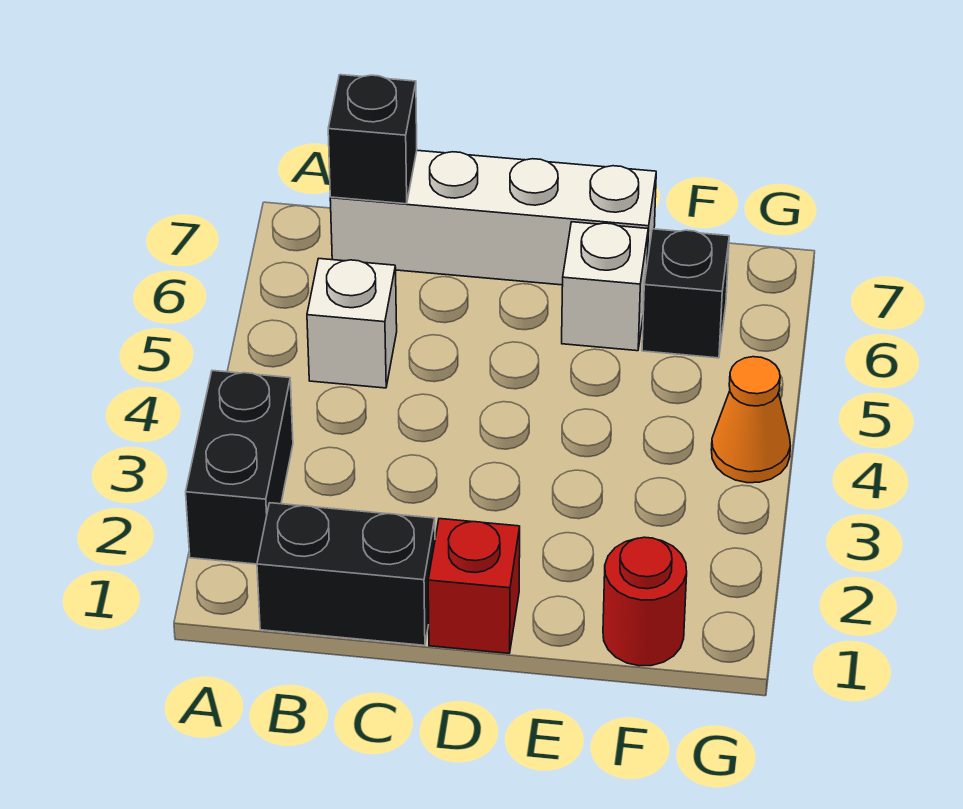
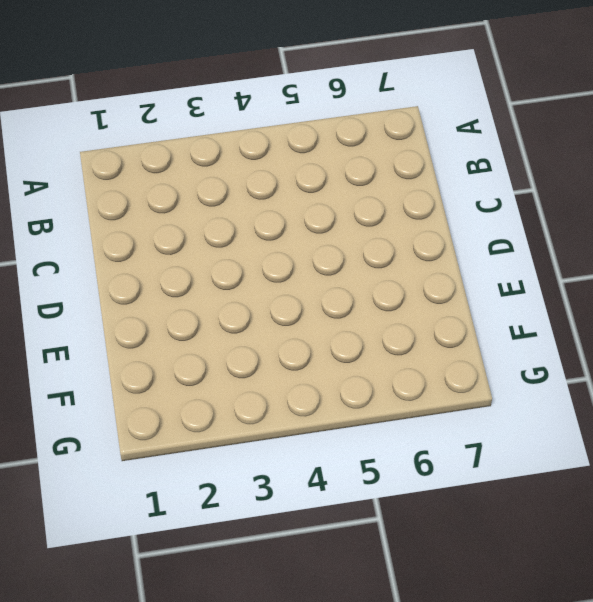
none -> black 1x2 brick [186,371,293,564]
none -> black 1x2 brick [257,503,435,645]

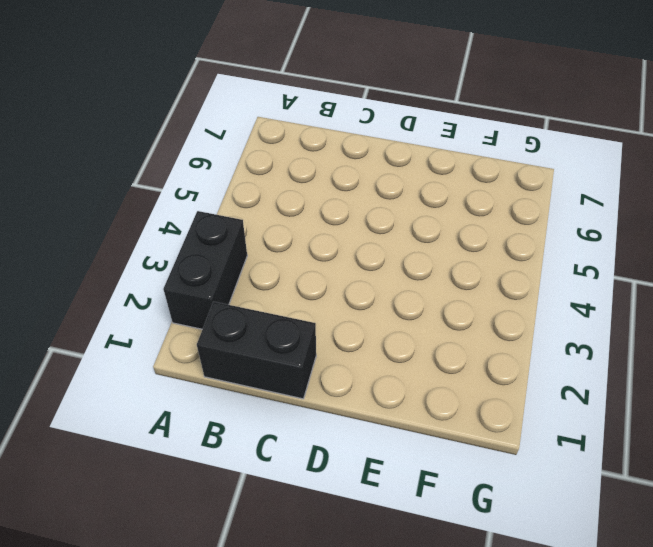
none -> white 1x1 brick [307,259,397,388]
none -> white 1x4 brick [330,150,656,285]

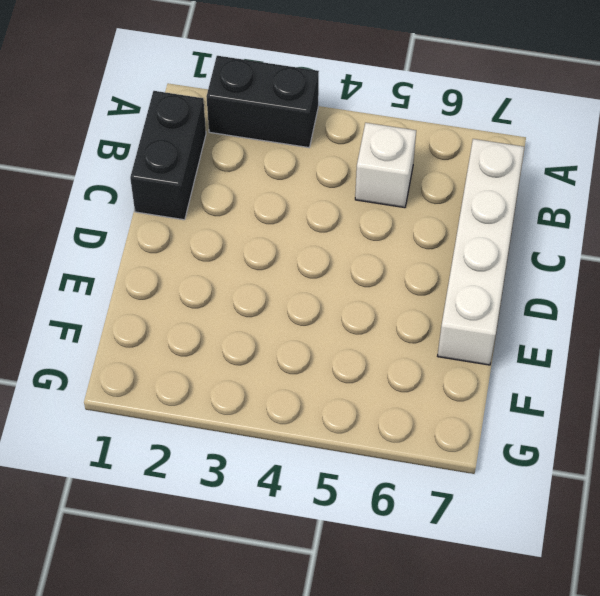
none -> red 1x1 brick [428,519,520,653]
none -> white 1x1 brick [562,222,648,351]

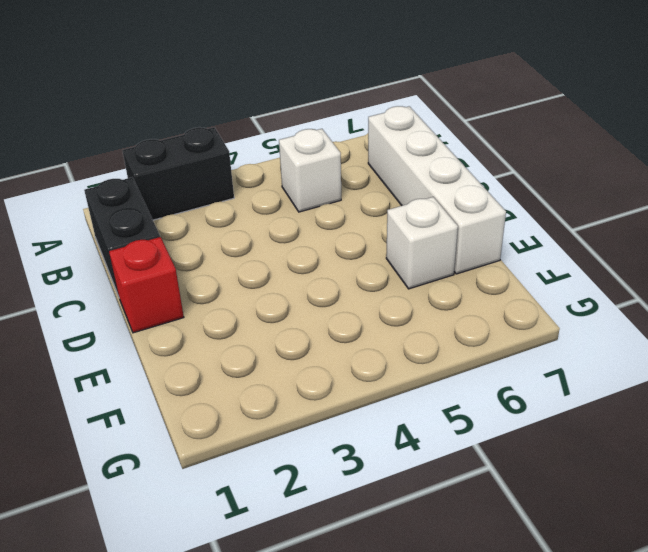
none -> red 1x1 round brick [603,537,687,666]
none -> black 1x1 brick [642,229,729,358]

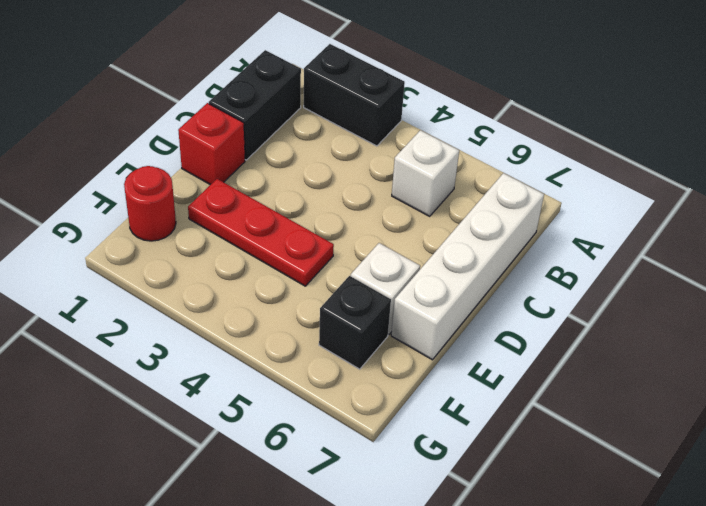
red 1x3 plate [188,179,334,286] -> none
none -> orange 1x1 cone [711,357,790,483]
none -> black 1x1 brick [328,75,417,204]

